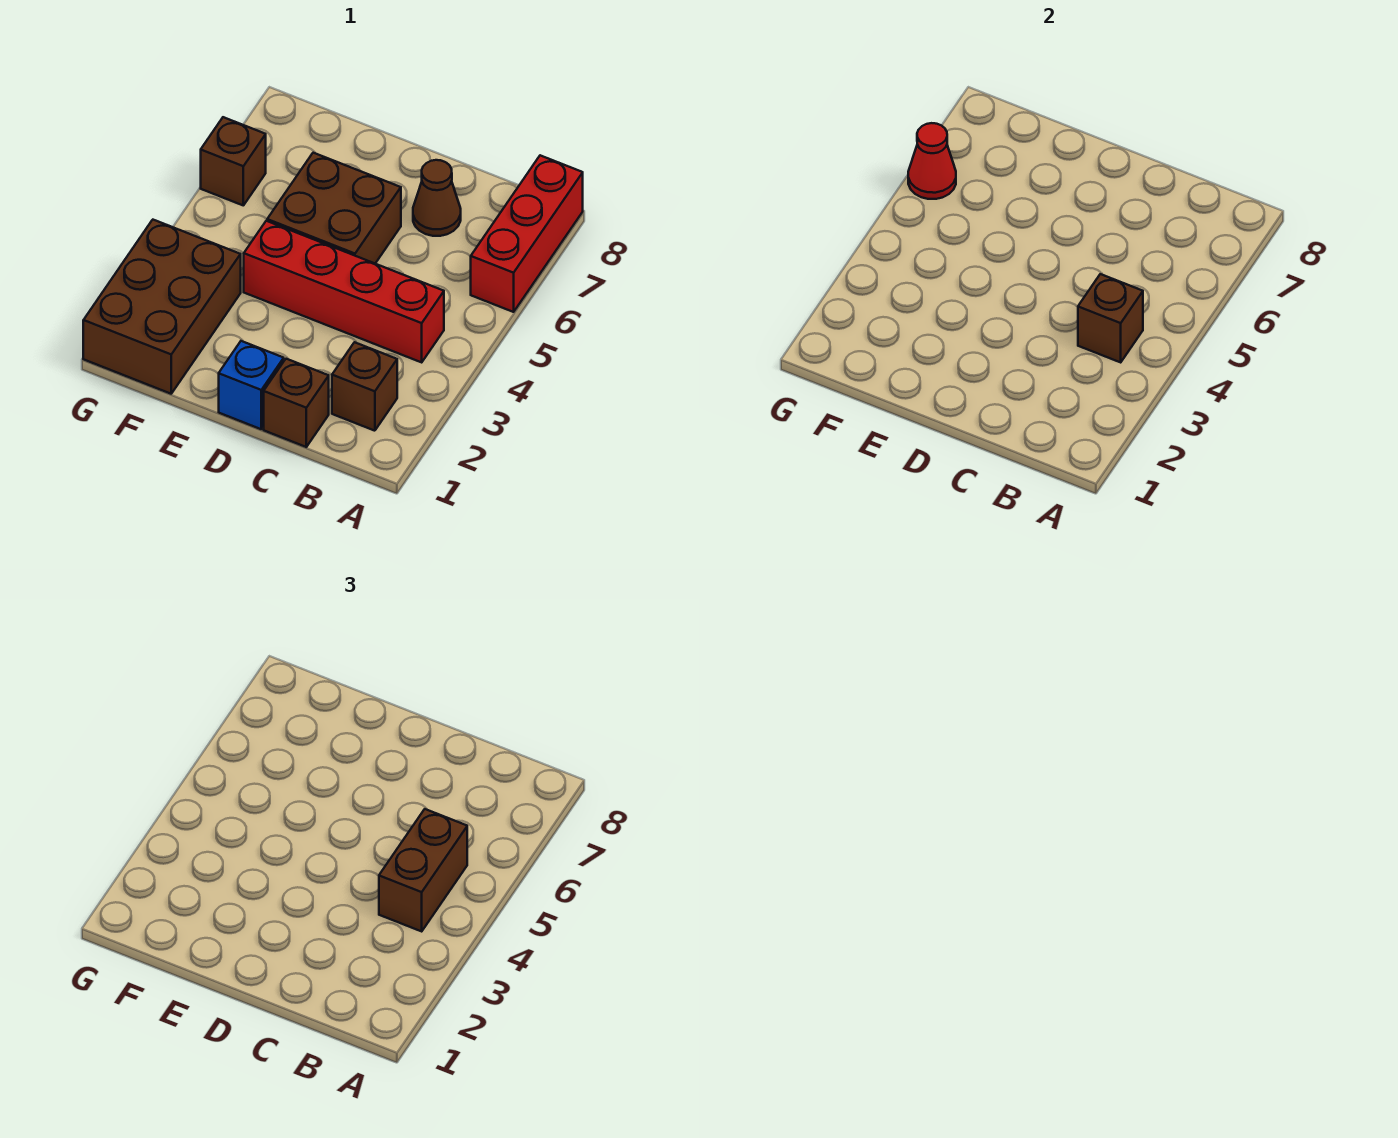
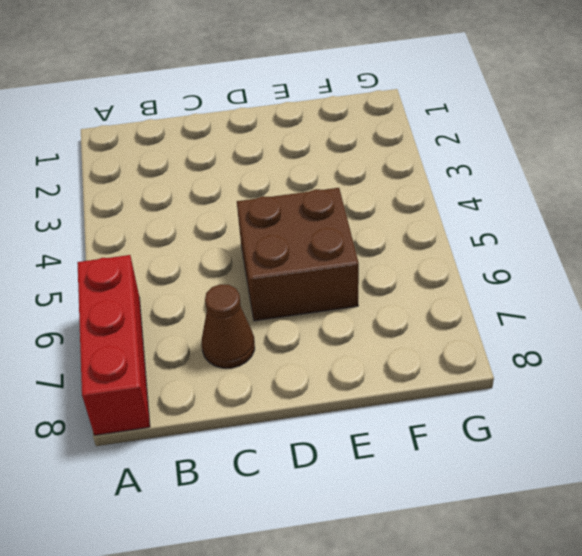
none -> brown 1x1 brick [332,342,397,431]
none -> red 1x4 brick [244,221,444,362]
none -> brown 1x1 brick [264,359,329,447]

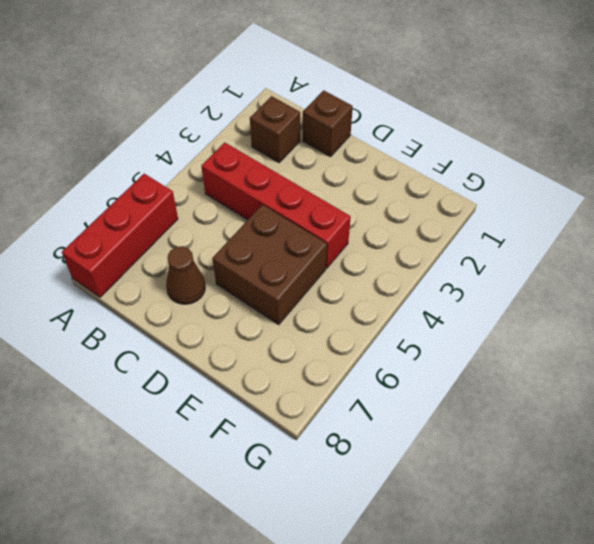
none -> blue 1x1 brick [219,341,284,429]
none -> brown 2x3 brick [83,220,241,394]
none -> brown 1x1 brick [201,117,266,205]

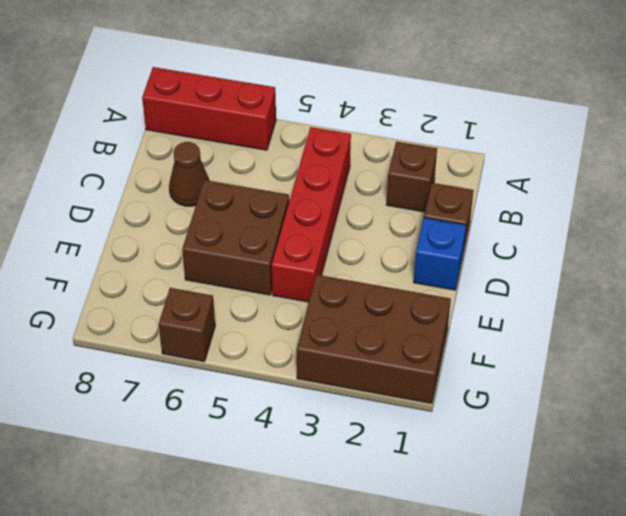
none -> brown 1x1 brick [1078,274,1143,362]
none -> red 1x1 cone [908,123,956,199]
none -> brown 1x2 brick [379,809,467,931]

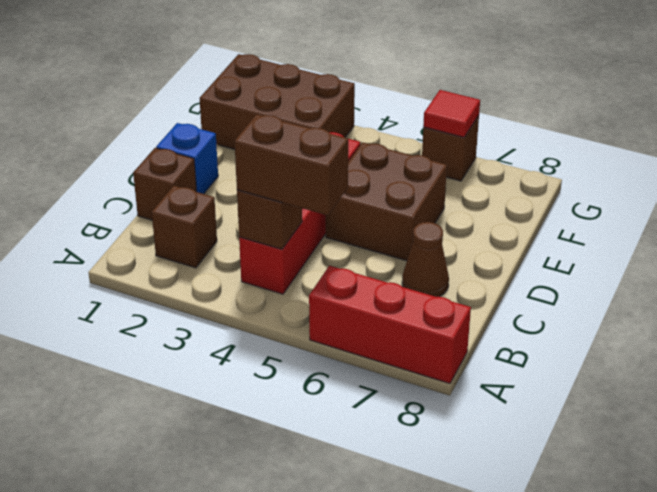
red 1x1 tile [423,90,480,137] -> red 1x1 cone [908,123,956,199]

